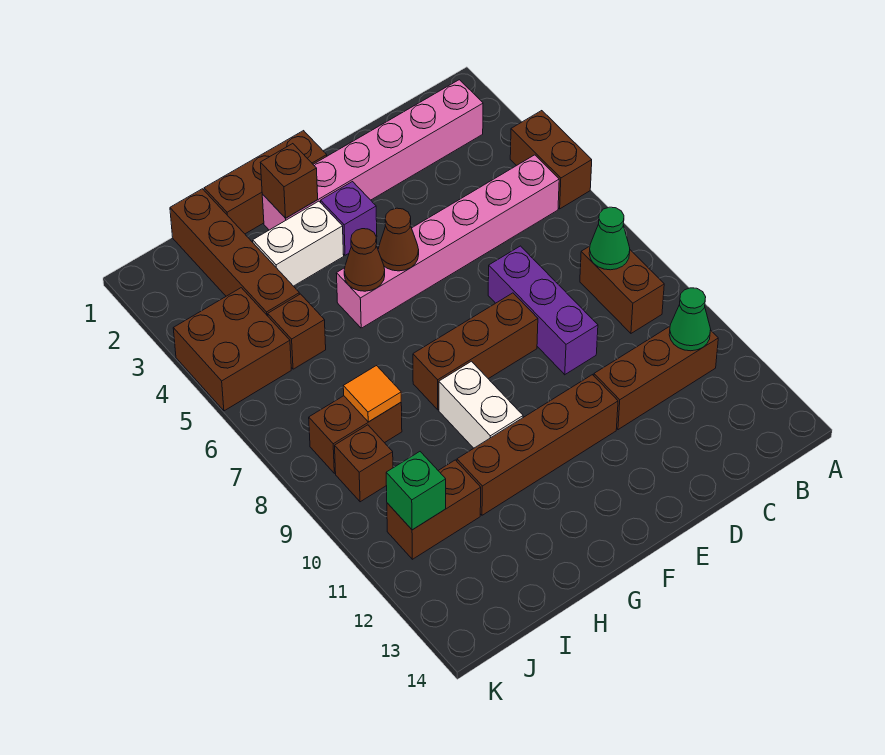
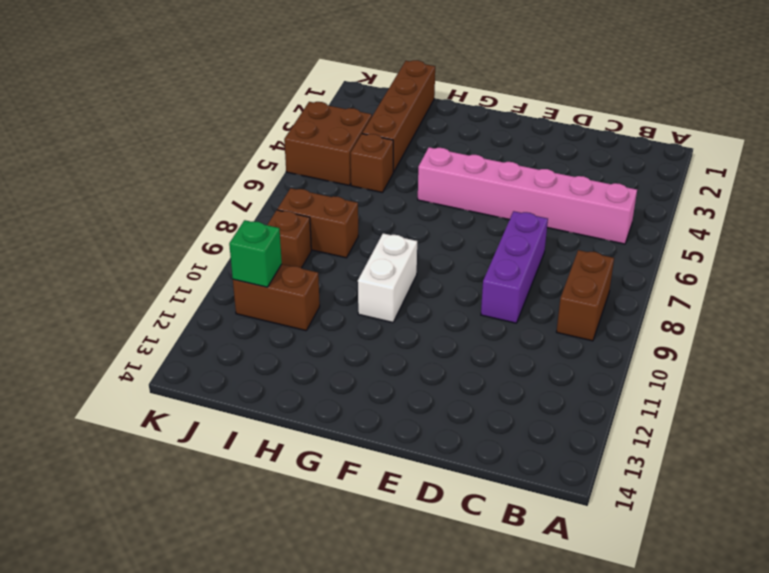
none -> brown 1x2 brick [510,111,592,209]
none -> pink 1x6 brick [262,80,483,230]
none -> brown 1x3 brick [594,326,718,430]

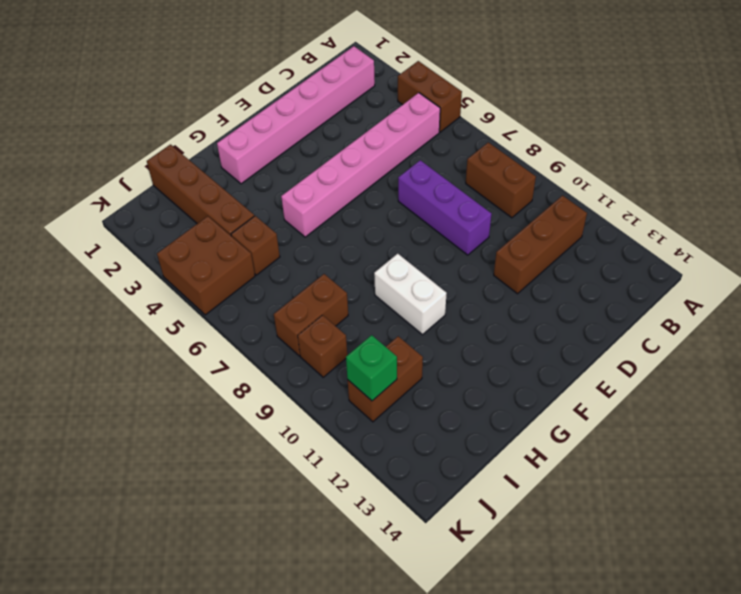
none -> brown 1x3 brick [413,293,538,410]
none -> brown 1x4 brick [457,375,618,515]
none -> brown 1x3 brick [204,131,327,234]

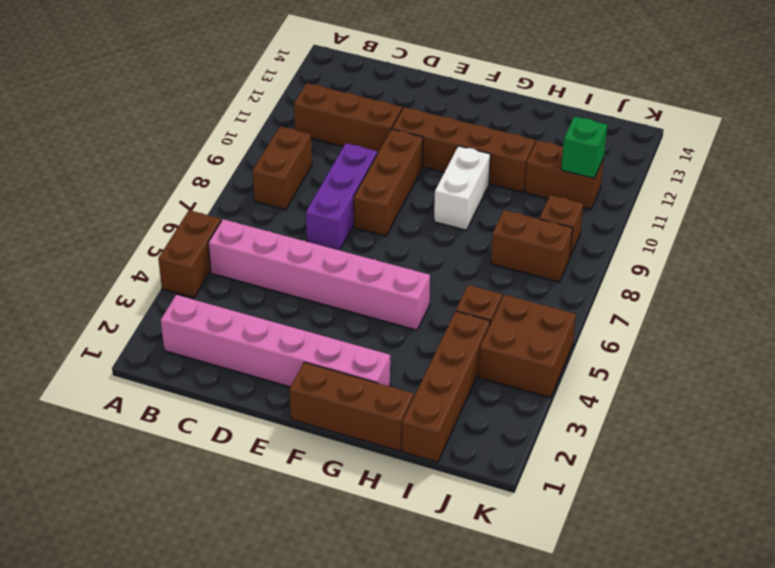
brown 1x3 brick [354,129,423,236] -> brown 1x3 brick turned to [413,293,538,410]
none -> purple 1x1 brick [321,182,377,255]
none -> white 1x2 brick [253,201,344,286]
none -> green 1x1 cone [589,207,630,270]

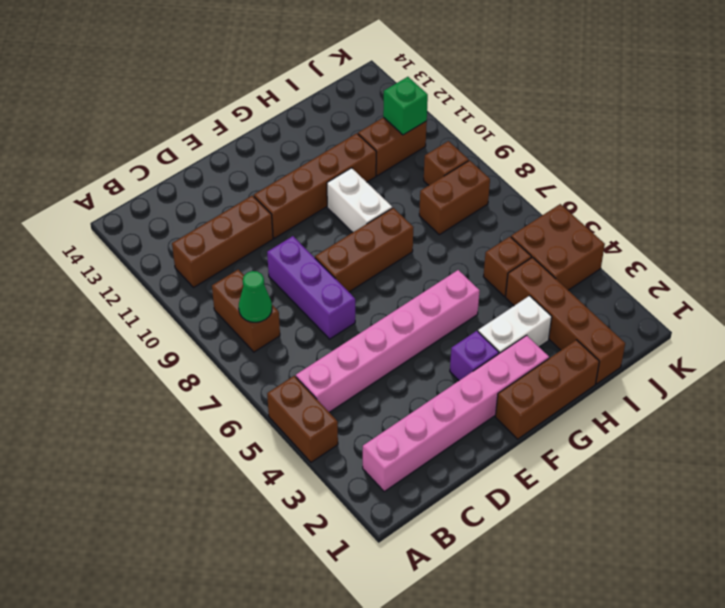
none -> green 1x1 cone [669,288,711,351]
none -> brown 1x1 cone [378,208,419,271]
none -> brown 1x1 brick [260,144,318,218]

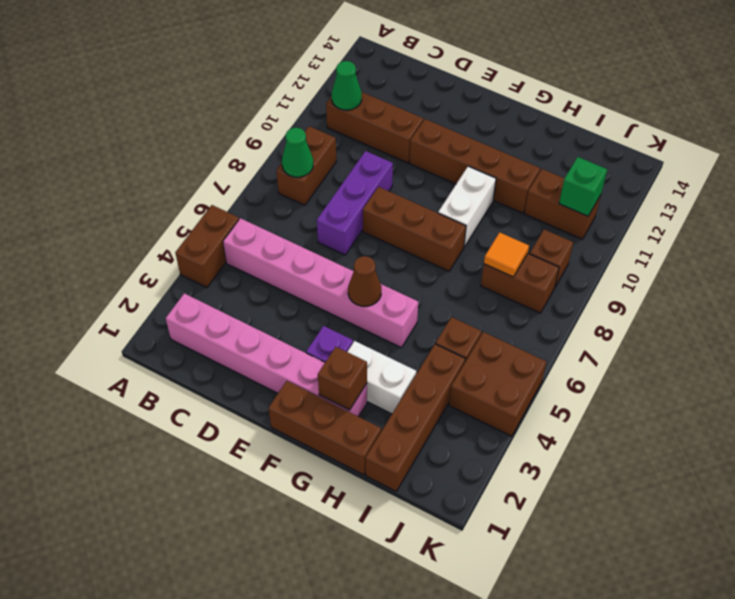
none -> brown 1x1 cone [344,229,385,291]

